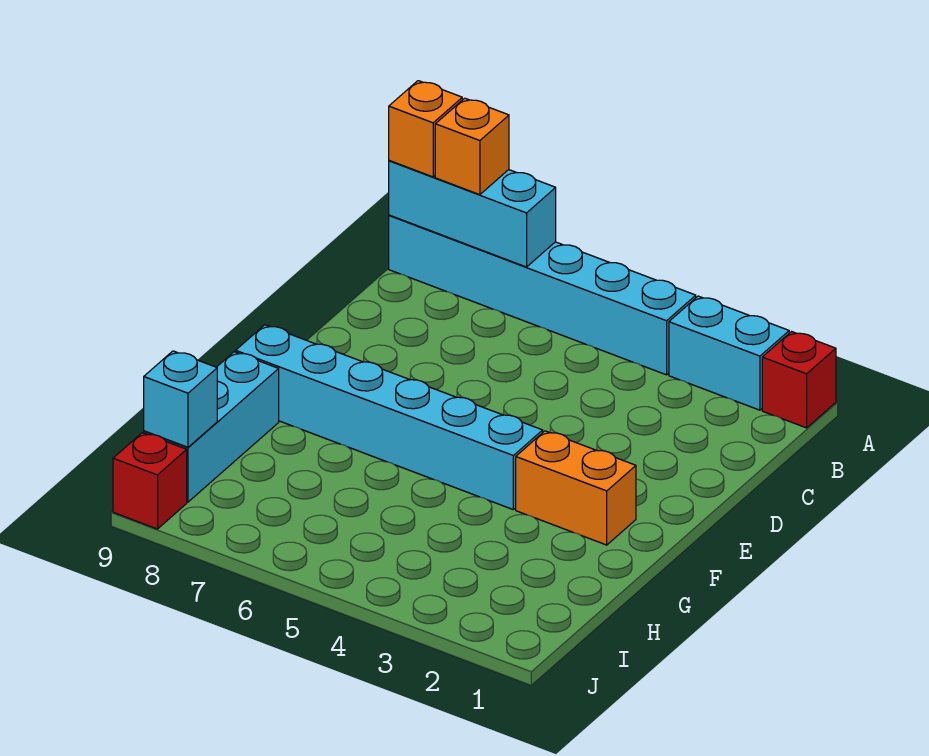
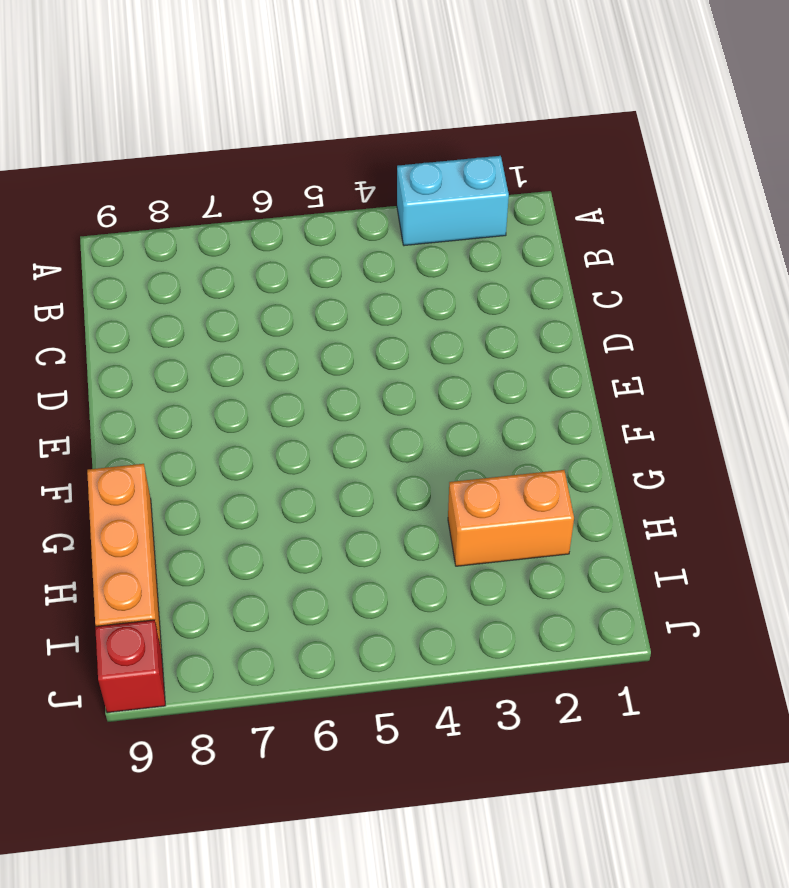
orange 1x3 brick [87,464,162,651] -> cyan 1x3 brick [144,352,279,502]
orange 1x2 brick [448,470,574,566] -> orange 1x2 brick moved to [516,431,636,545]
none -> red 1x1 brick [762,332,836,428]
none -> cyan 1x6 brick [389,215,696,375]

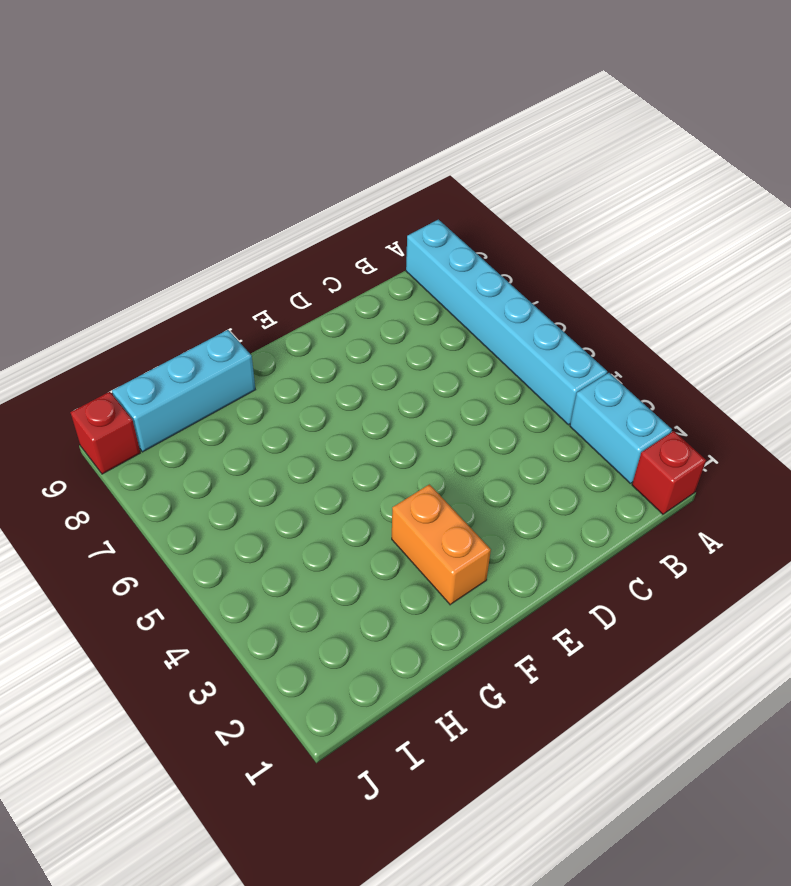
none -> cyan 1x6 brick [236,325,543,509]
none -> cyan 1x3 brick [389,161,556,267]

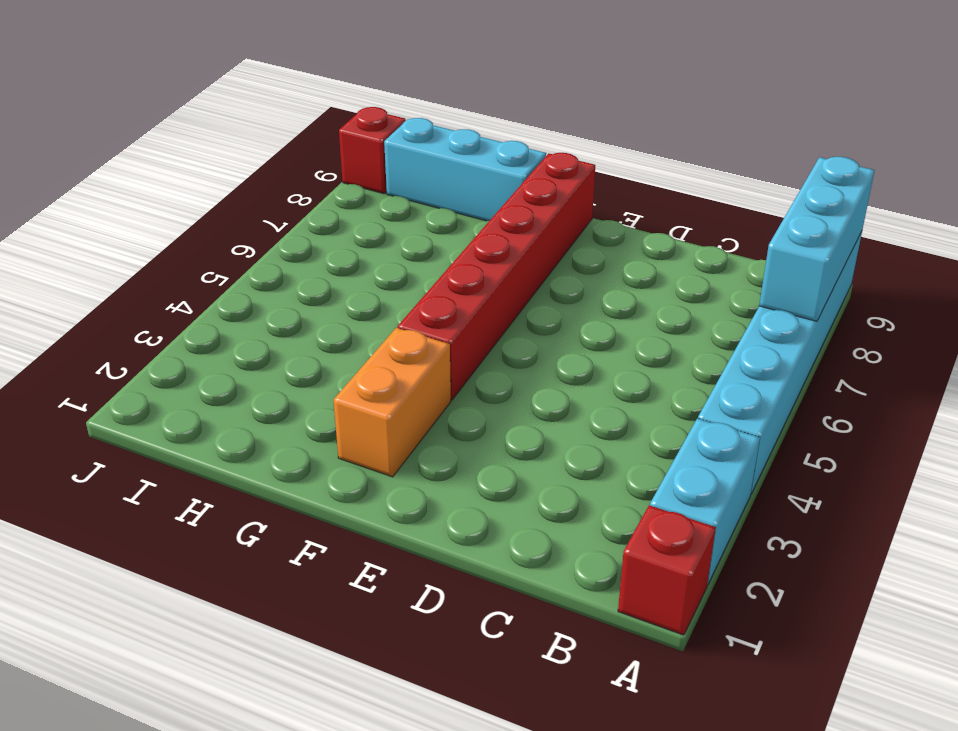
red 1x6 brick [398,153,595,400] -> cyan 1x6 brick [236,325,543,509]
none -> cyan 1x1 brick [144,351,217,447]
none -> orange 1x1 brick [435,98,509,195]

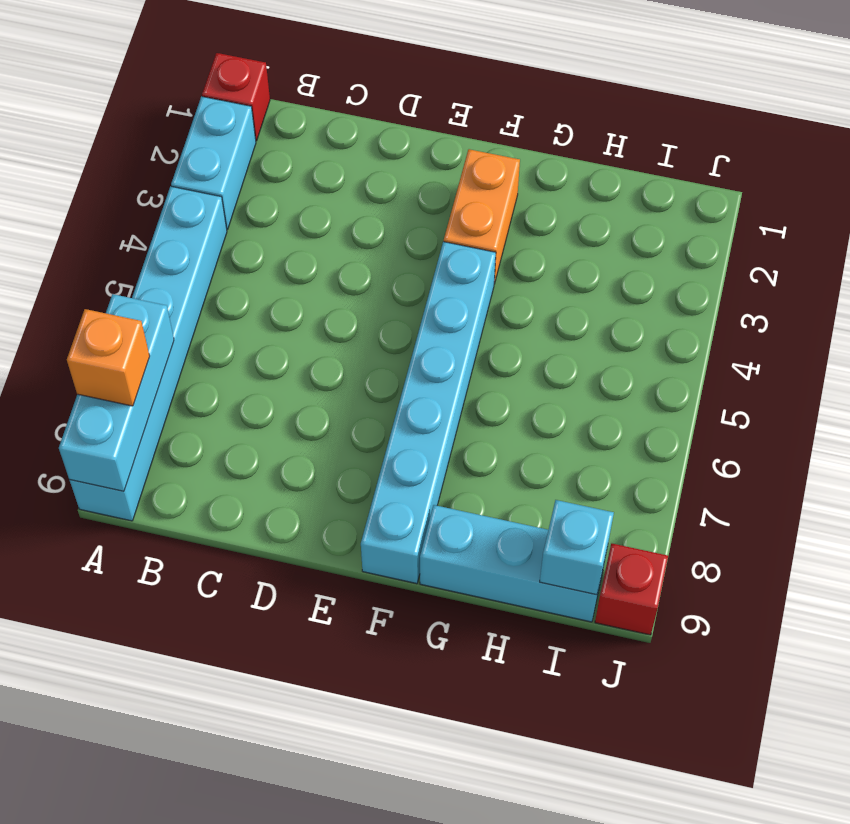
none -> orange 1x1 brick [389,81,462,177]

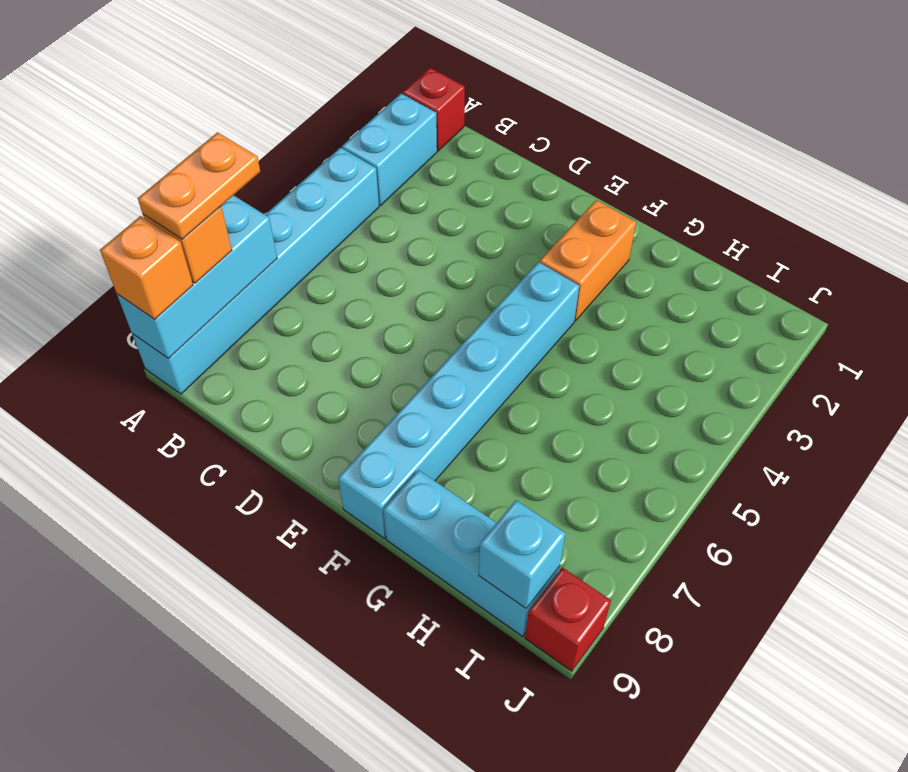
orange 1x2 plate [138,132,260,239] -> none

